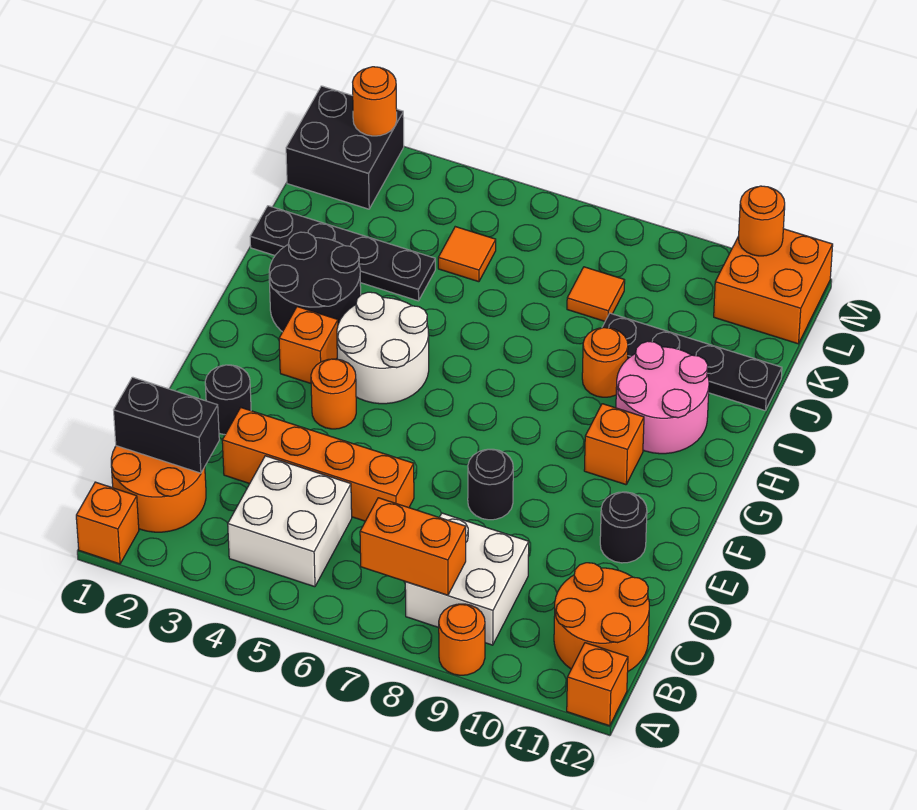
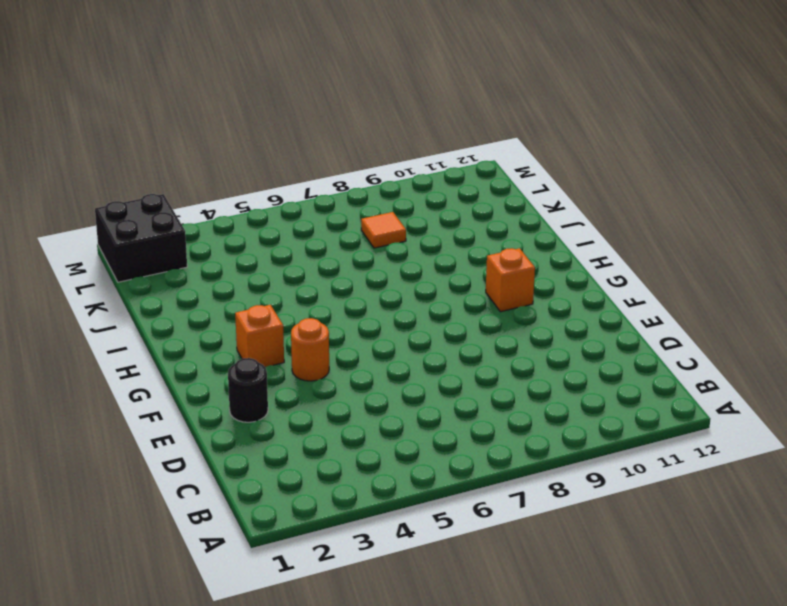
none -> orange 1x1 brick [76,482,139,564]
none -> orange 1x1 round brick [439,604,485,675]
none -> orange 1x1 brick [567,643,628,726]

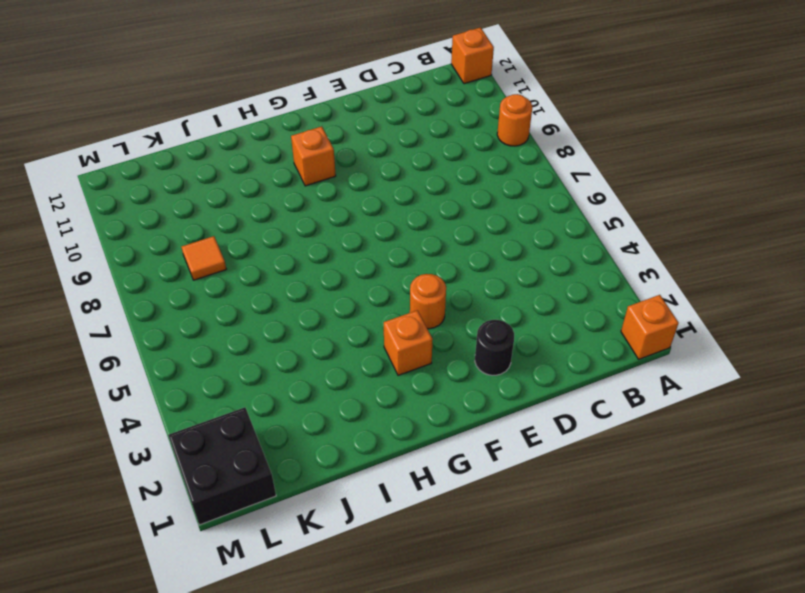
none -> orange 2x2 round brick [111,446,206,532]
none -> white 2x2 brick [228,456,352,587]
none -> white 2x2 brick [405,513,529,645]

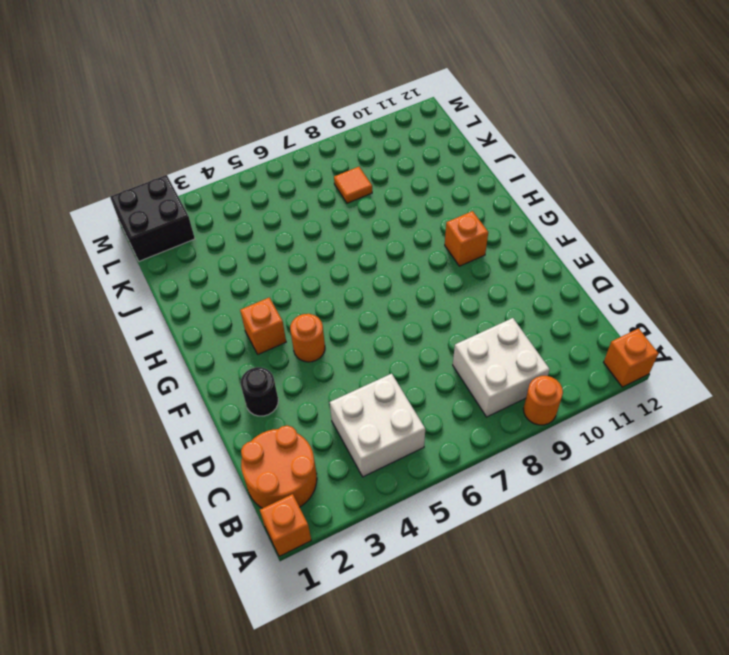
none -> orange 2x2 round brick [554,563,649,671]
none -> orange 1x4 brick [222,408,414,521]
none -> black 1x1 round brick [468,449,513,520]

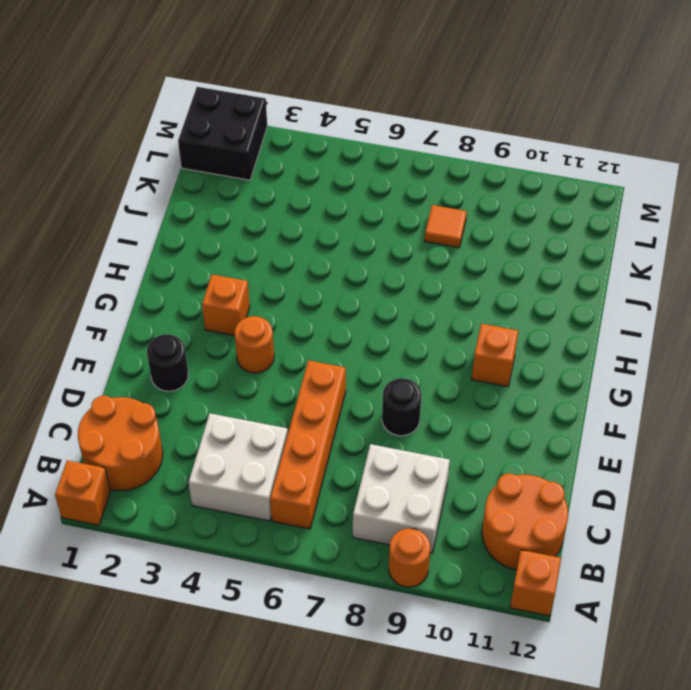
orange 1x4 brick [270,360,346,529] -> orange 1x4 brick turned to [222,408,414,521]
none -> black 1x1 round brick [600,492,647,563]
none -> white 2x2 round brick [337,292,429,404]
none -> black 2x2 round brick [269,232,361,332]

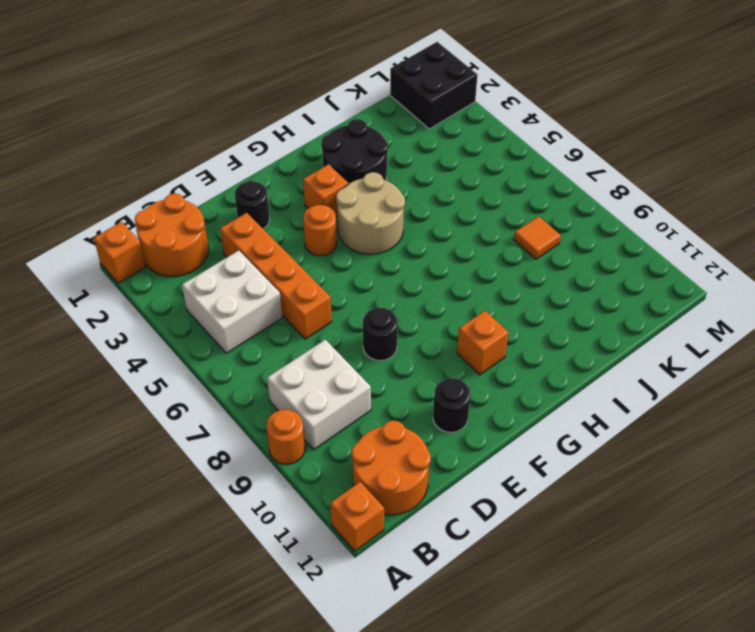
tan 2x2 round brick [336,172,405,254] -> white 2x2 round brick [337,292,429,404]
none -> pink 2x2 round brick [616,341,709,454]
none -> orange 1x1 round brick [582,328,628,397]
none -> black 1x4 plate [250,206,435,301]

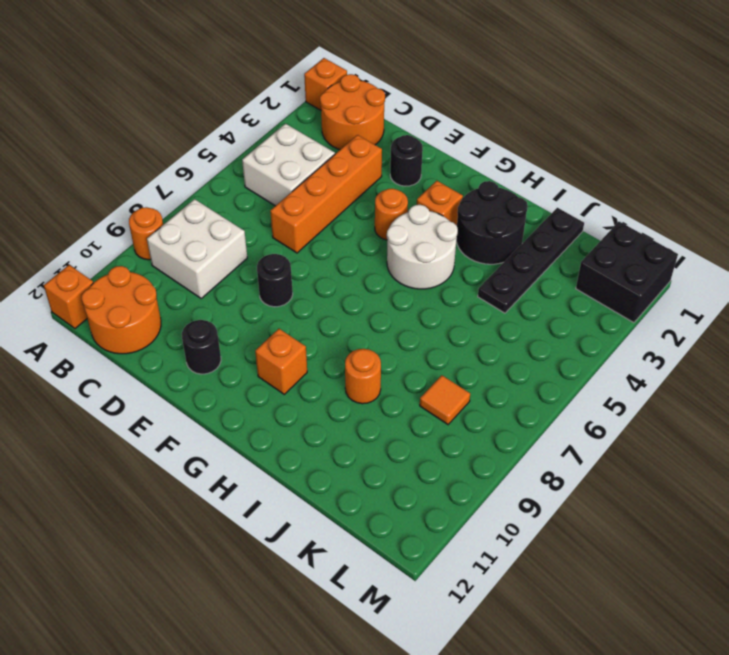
none -> pink 2x2 round brick [616,341,709,454]
none -> black 1x4 plate [602,313,782,411]
none -> orange 1x1 tile [438,227,496,282]

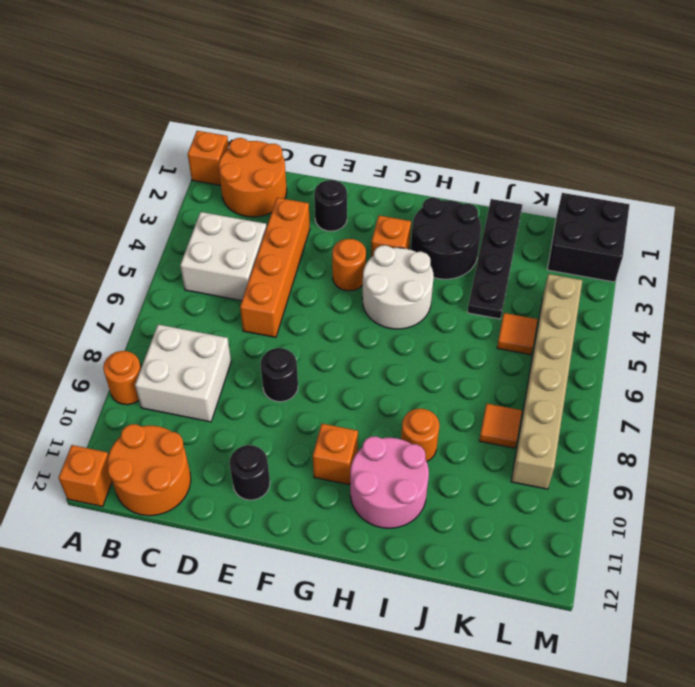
tan 1x6 brick [511,274,582,489] -> none
none -> black 1x4 plate [602,313,782,411]
none -> orange 2x2 brick [714,229,833,344]
none -> orange 1x2 brick [360,498,466,595]

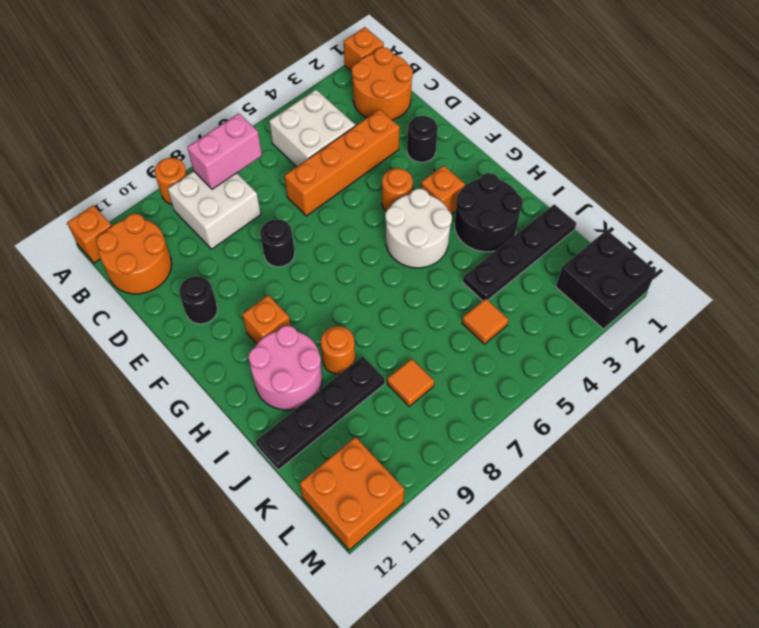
pink 1x2 brick [187,113,262,189] -> orange 1x2 brick [360,498,466,595]
none -> black 1x2 brick [114,377,219,473]
none -> orange 1x1 round brick [353,67,397,136]
none -> orange 1x1 round brick [739,186,785,256]

